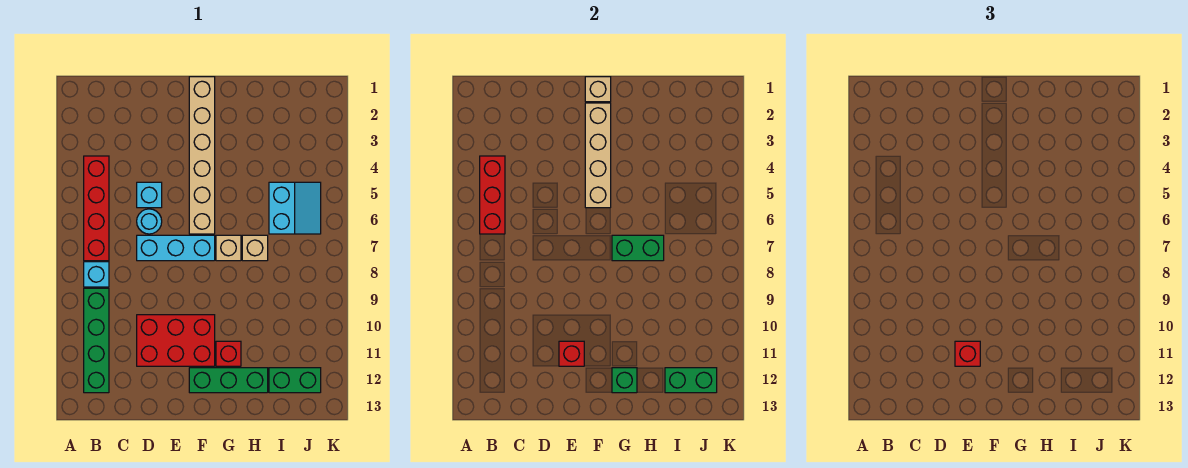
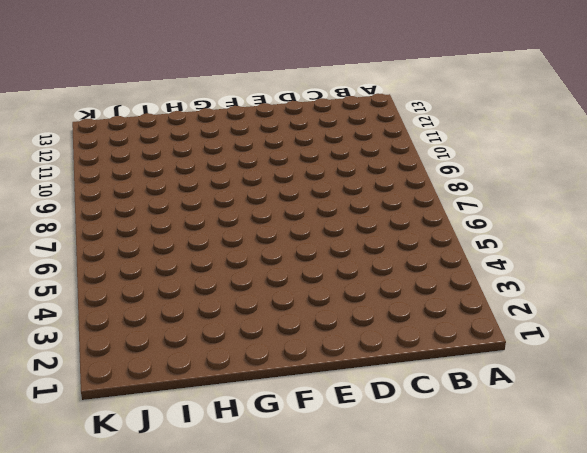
none -> red 1x4 brick [84,156,109,261]
none -> cyan 1x1 brick [84,262,109,287]
none -> green 1x4 brick [84,288,109,393]

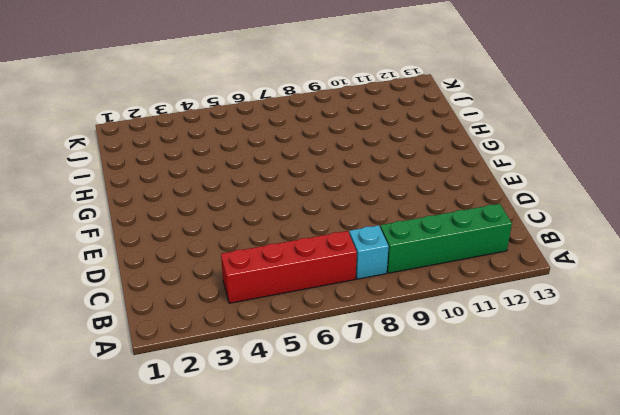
none -> cyan 1x1 brick [137,182,162,208]
none -> cyan 1x1 round brick [137,209,162,234]
none -> cyan 1x3 brick [137,235,215,261]

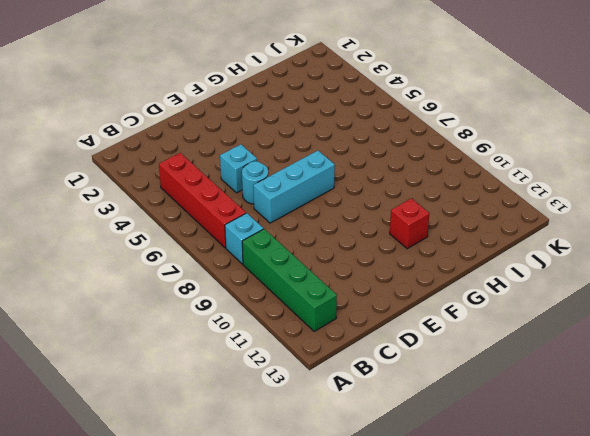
none -> red 2x3 brick [137,315,215,366]
none -> tan 1x6 brick [189,77,215,234]
none -> green 1x3 brick [189,368,268,393]

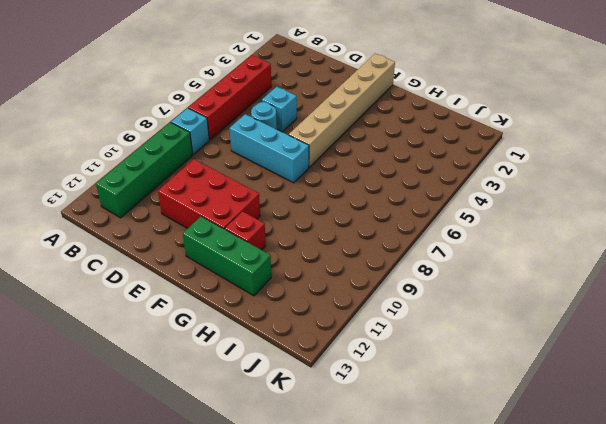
none -> tan 1x1 brick [216,235,241,261]
none -> tan 1x1 brick [242,235,268,261]
none -> cyan 2x2 slope [269,182,321,234]

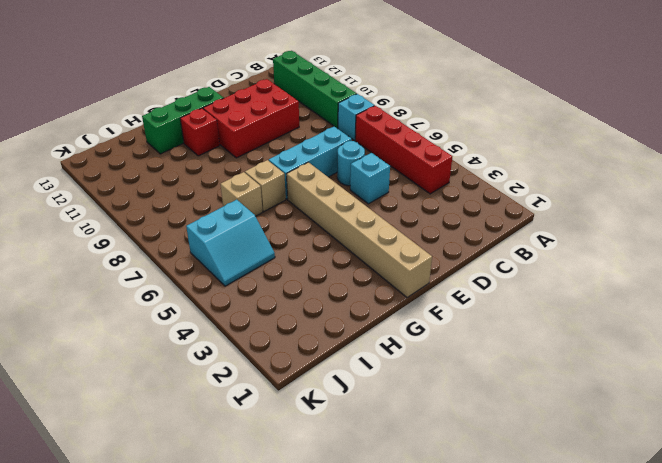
cyan 2x2 slope [186,200,275,286] -> cyan 2x2 slope turned to [269,182,321,234]
none -> green 1x2 brick [269,368,321,393]
none -> red 1x3 brick [480,156,505,234]
none -> red 1x1 brick [559,341,584,366]

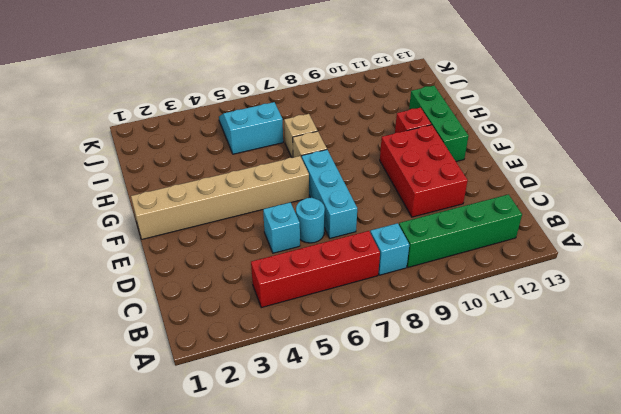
none -> green 1x2 brick [269,368,321,393]
none -> red 1x3 brick [480,156,505,234]
none -> red 1x1 brick [559,341,584,366]

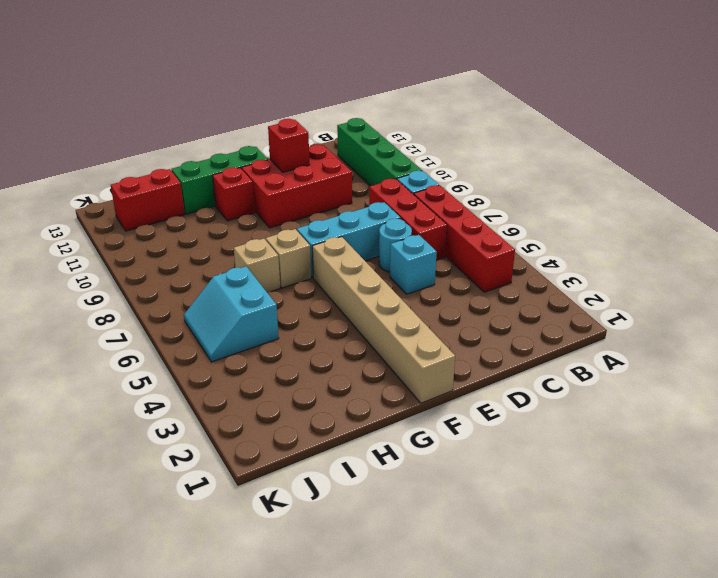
red 1x3 brick [369,179,447,260] -> red 1x3 brick moved to [480,156,505,234]
red 1x2 brick [111,169,185,231] -> green 1x2 brick [269,368,321,393]
none -> tan 1x1 brick [585,77,611,102]
none -> tan 1x4 brick [585,103,611,208]
none -> green 1x2 brick [612,235,664,261]

